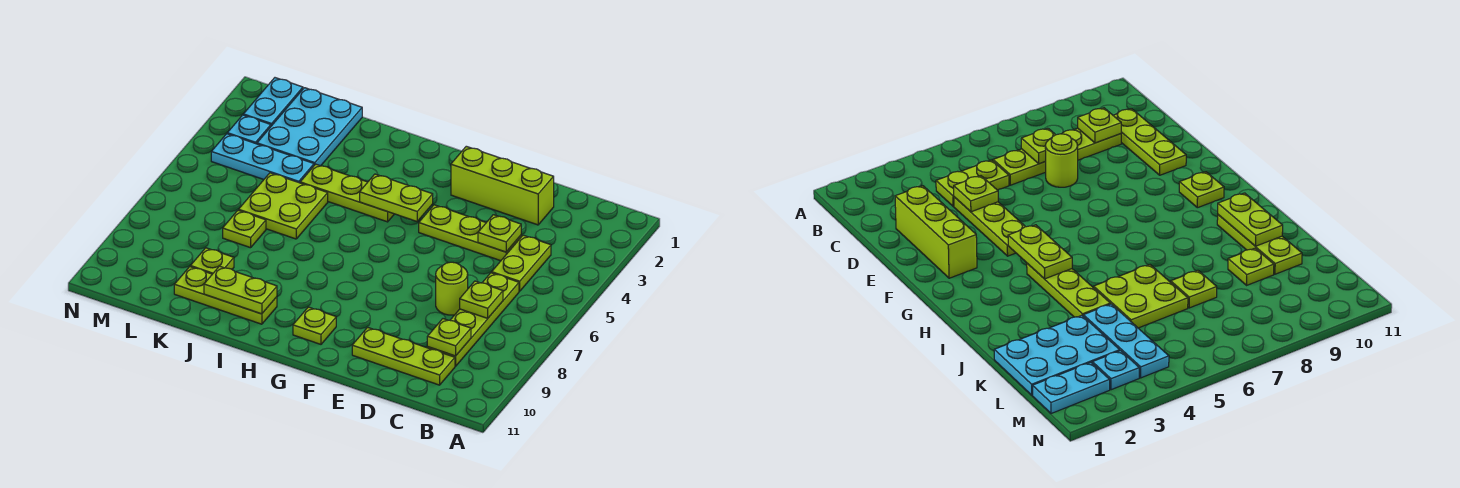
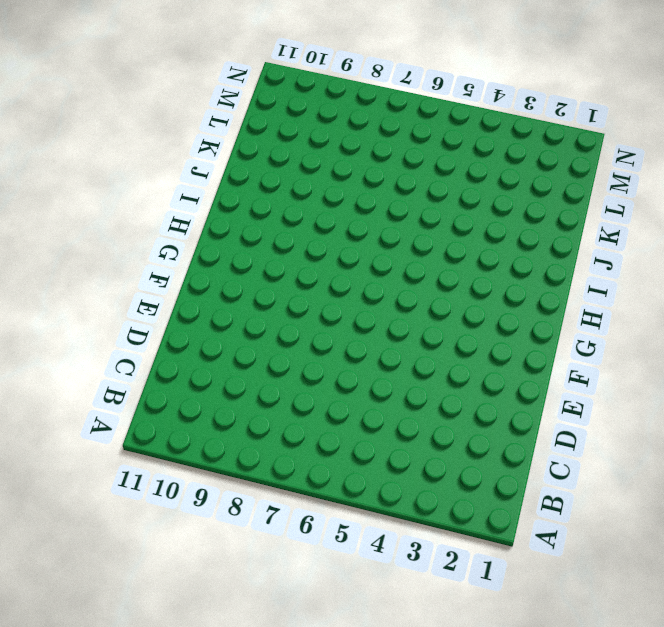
none -> lime 1x2 plate [492,235,551,291]
none -> lime 1x4 plate [427,273,519,366]
none -> lime 1x3 plate [352,327,455,385]

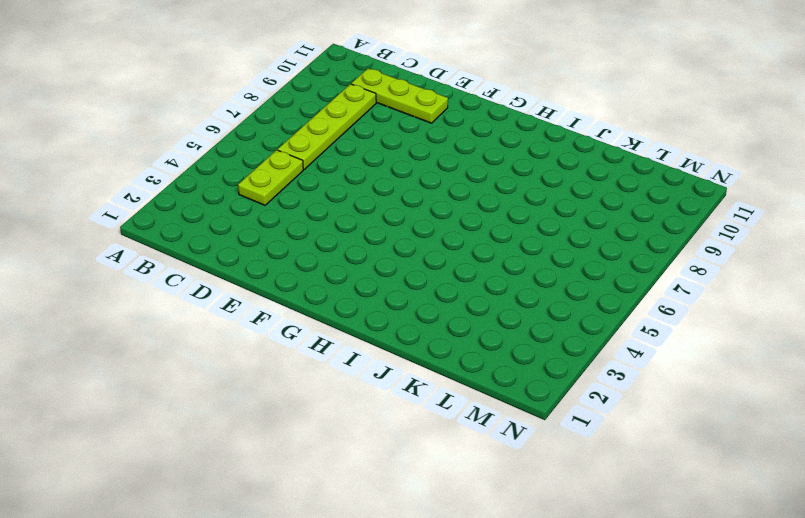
none -> lime 1x3 brick [451,146,554,225]
none -> lime 1x3 plate [419,205,521,261]
none -> lime 1x1 round brick [436,262,468,315]

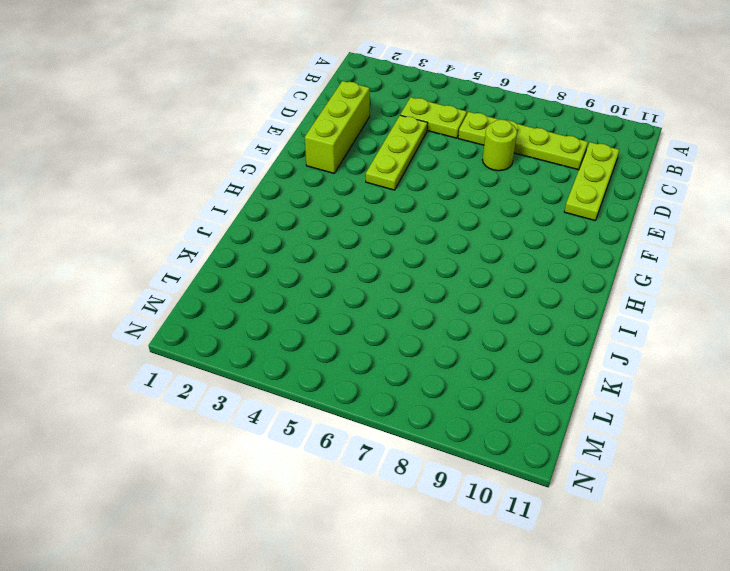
none -> lime 1x1 plate [293,307,336,344]
none -> lime 1x3 plate [300,164,394,222]
none -> lime 1x3 plate [174,267,277,324]

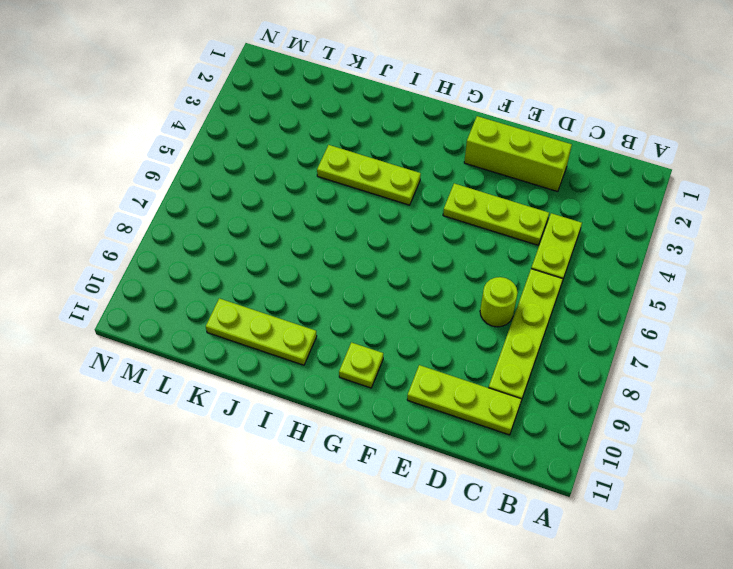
none -> lime 2x2 plate [239,173,328,239]
none -> cyan 2x3 plate [257,88,362,166]
none -> cyan 1x3 plate [211,134,314,183]

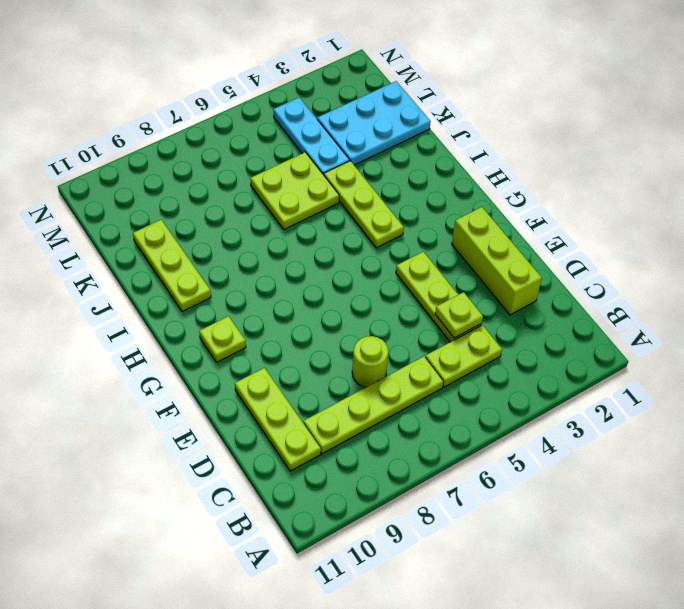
none -> lime 1x1 plate [223,210,266,248]
none -> lime 1x1 plate [190,248,234,274]
none -> cyan 1x2 plate [243,78,303,126]

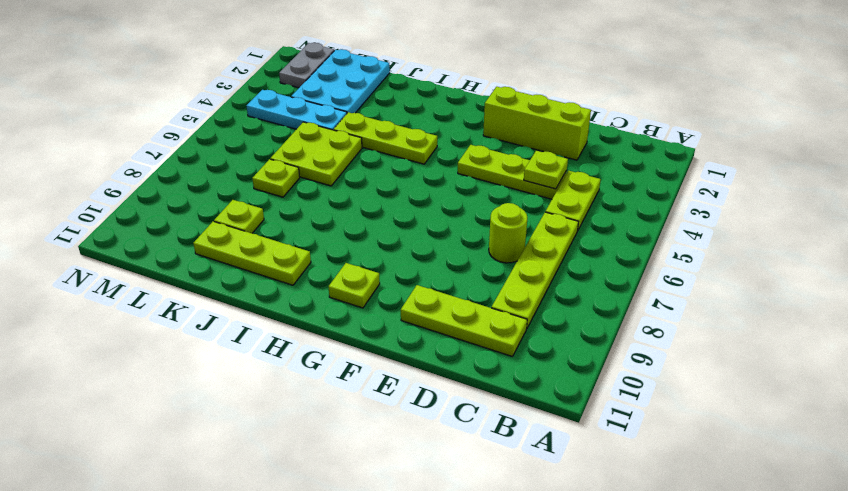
grey 1x2 plate [279,43,334,88] -> cyan 1x2 plate [243,78,303,126]
none -> cyan 1x1 plate [227,115,271,144]
none -> lime 1x1 plate [460,281,503,318]
none -> lime 1x1 plate [427,319,471,356]

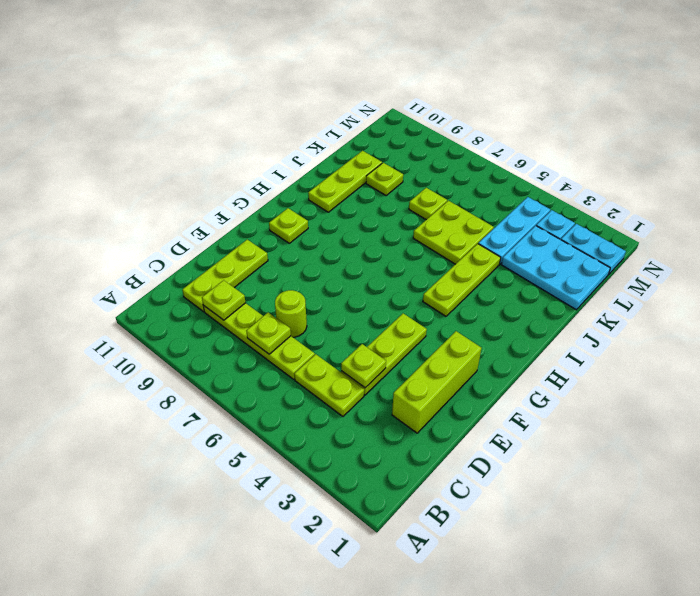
none -> lime 1x2 plate [360,174,433,221]
none -> lime 1x2 plate [204,266,277,314]

